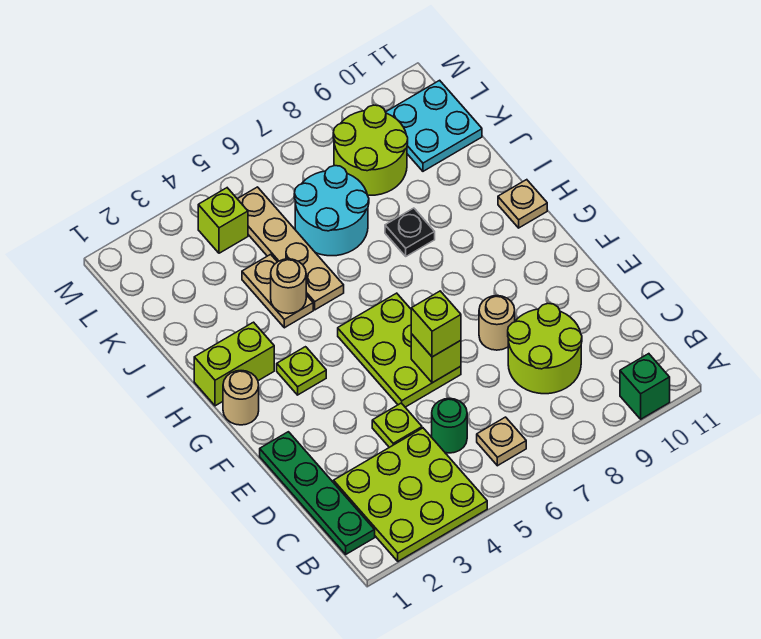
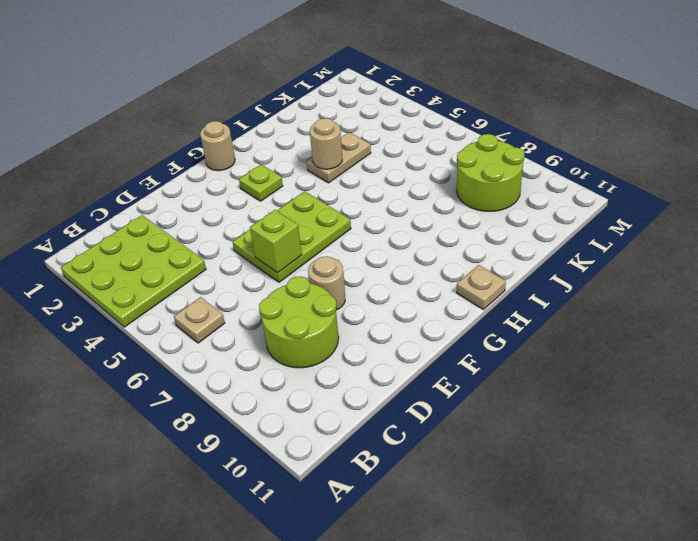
none -> green 1x1 brick [620,354,670,419]
none -> green 1x4 plate [260,432,375,554]
none -> green 1x1 round brick [432,399,467,453]

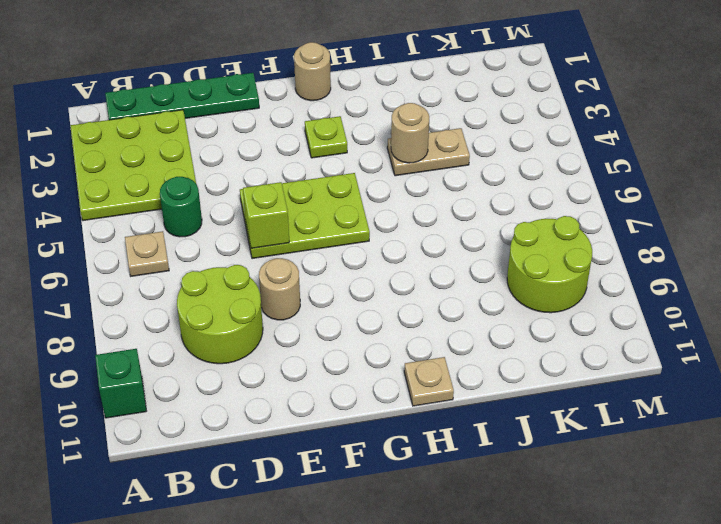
none -> lime 1x1 plate [372,403,422,447]
none -> lime 1x2 brick [194,322,274,406]
none -> tan 1x4 plate [238,187,344,310]

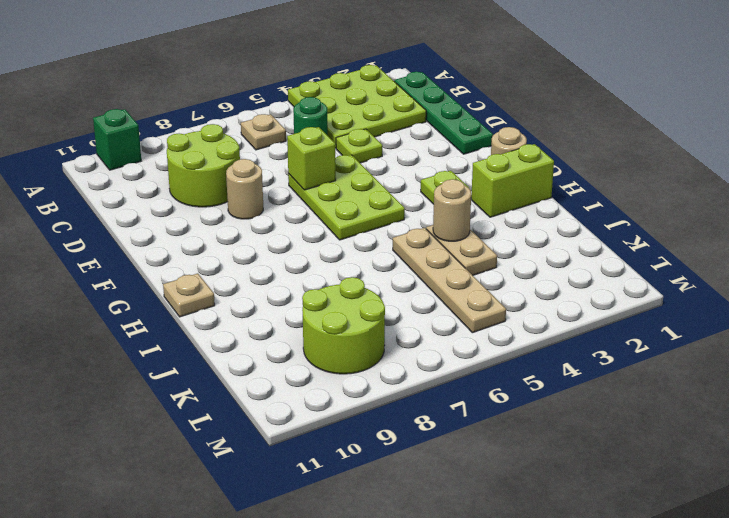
none -> black 1x1 plate [385,208,435,256]
none -> cyan 2x2 round brick [294,166,369,256]
none -> cyan 2x2 plate [386,80,482,171]

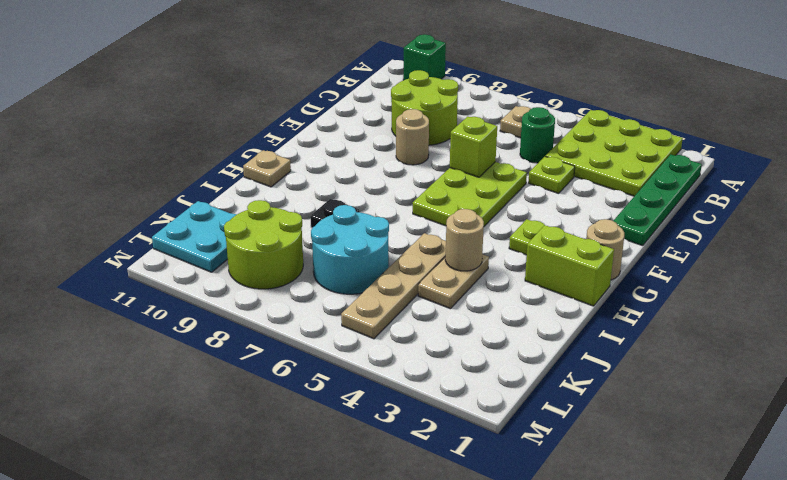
none -> lime 1x1 brick [198,188,248,253]
none -> lime 1x1 brick [411,291,461,357]

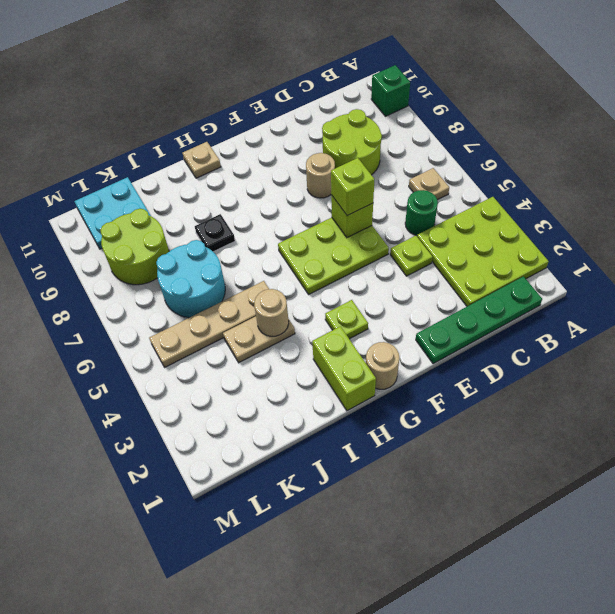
none -> lime 1x1 brick [198,188,248,253]

